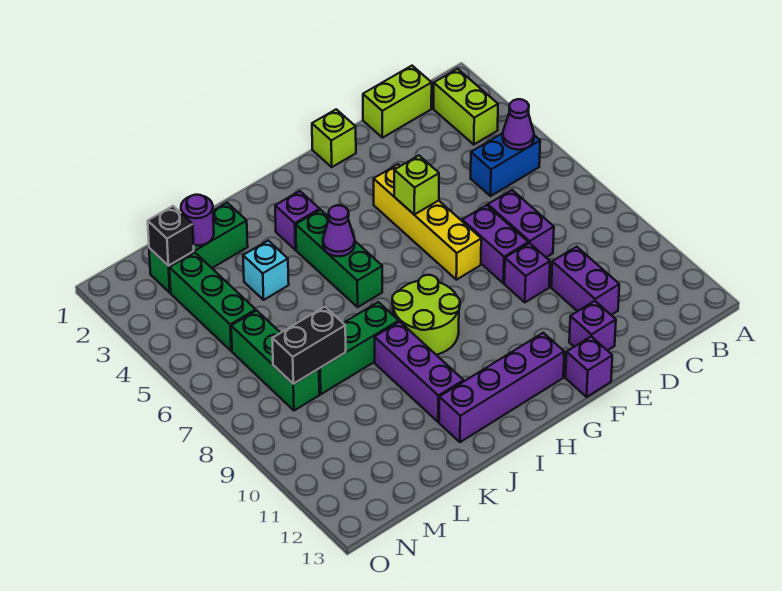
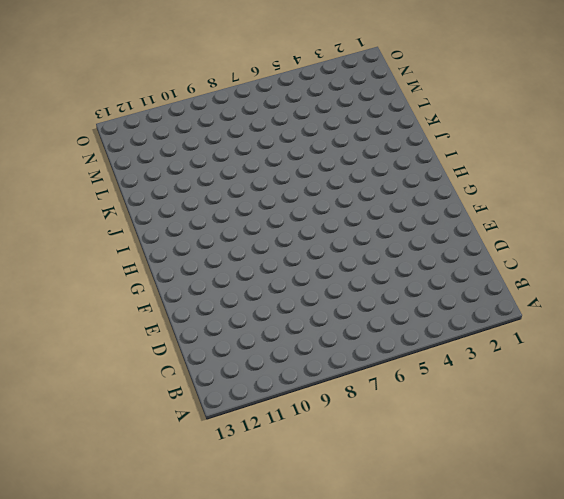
none -> lime 1x2 brick [434,69,498,144]
none -> blue 1x2 brick [471,133,540,196]
none -> lime 1x2 brick [363,66,432,138]

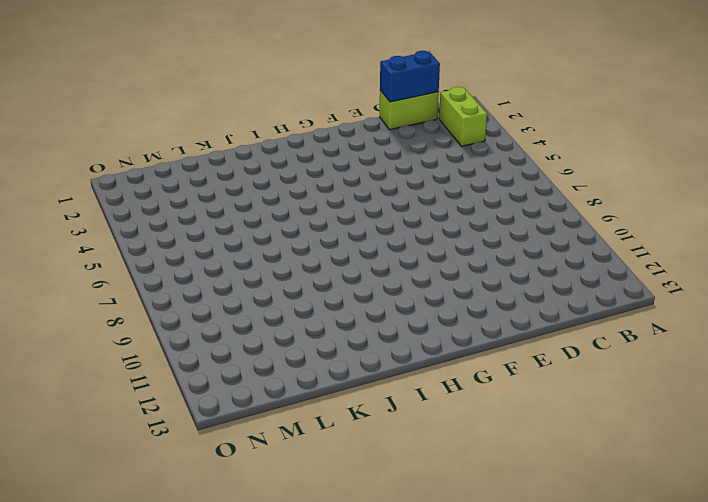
blue 1x2 brick [380,51,440,102] -> blue 1x2 brick moved to [471,133,540,196]
none -> purple 1x2 brick [488,190,554,257]
none -> purple 1x2 brick [551,247,619,315]
none -> purple 1x2 brick [462,205,528,283]

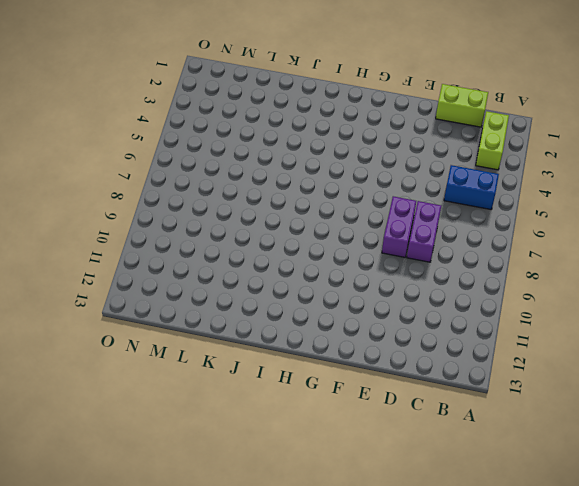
none -> purple 1x2 brick [551,247,619,315]
none -> purple 1x1 brick [504,243,550,302]
none -> purple 1x1 brick [569,301,616,351]

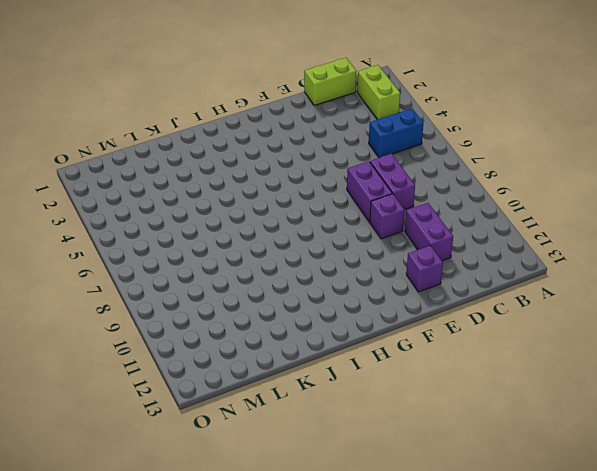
none -> lime 1x1 brick [312,109,356,167]
none -> yellow 1x4 brick [374,164,481,280]
none -> purple 1x1 brick [566,337,612,397]

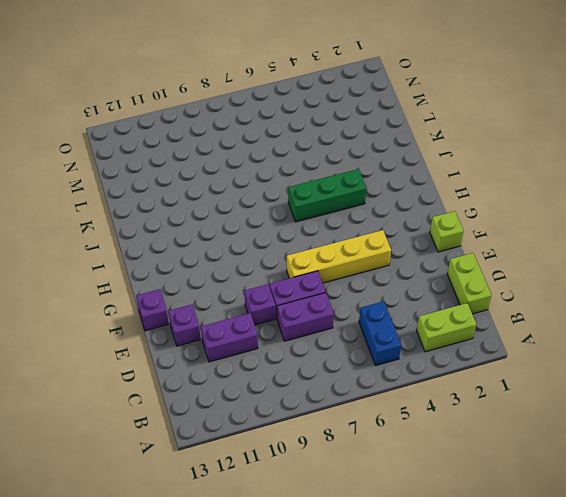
none -> purple 1x4 brick [439,333,564,442]
none -> lime 2x2 round brick [392,275,460,355]
none -> purple 1x1 brick [275,191,320,250]

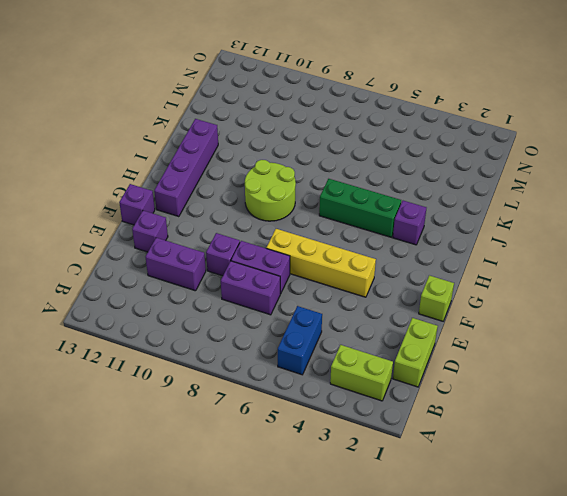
none -> green 1x3 brick [319,302,399,394]
none -> purple 1x3 brick [375,322,464,422]
none -> green 1x3 brick [149,203,248,293]

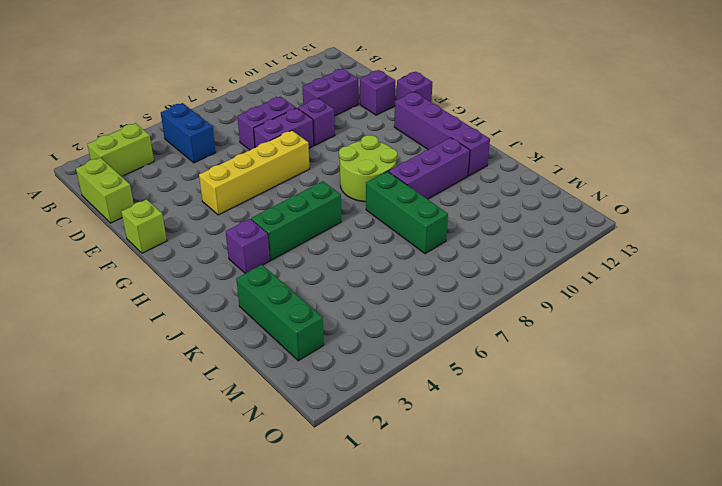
none -> cyan 1x1 brick [243,241,289,300]
none -> green 1x3 brick [169,252,256,351]
none -> green 1x3 brick [231,310,319,411]

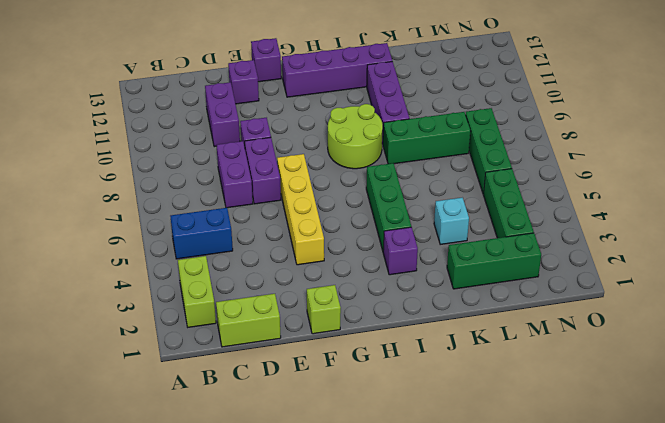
none -> purple 1x1 cone [503,99,534,150]
none -> lime 1x1 brick [394,156,439,215]
none -> purple 1x1 cone [323,205,355,256]

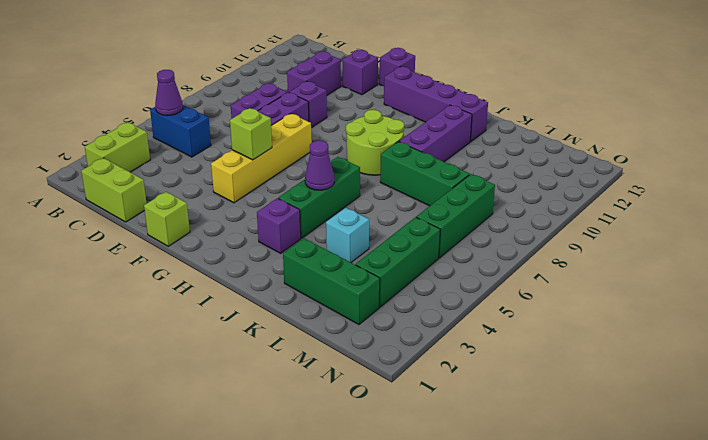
none -> purple 1x1 round brick [181,195,214,246]
none -> black 1x2 brick [272,307,346,384]
none -> black 1x1 brick [148,206,194,266]

